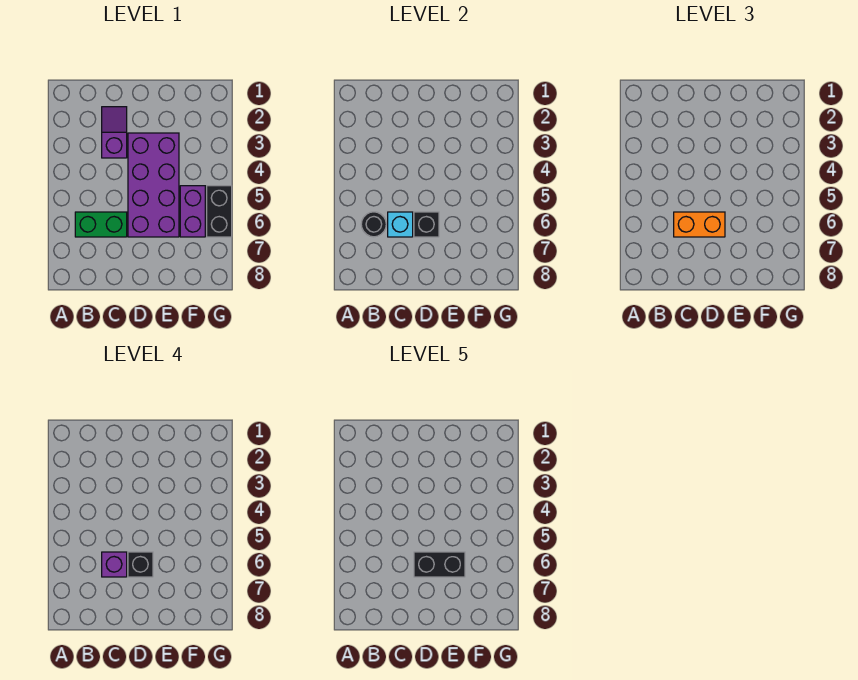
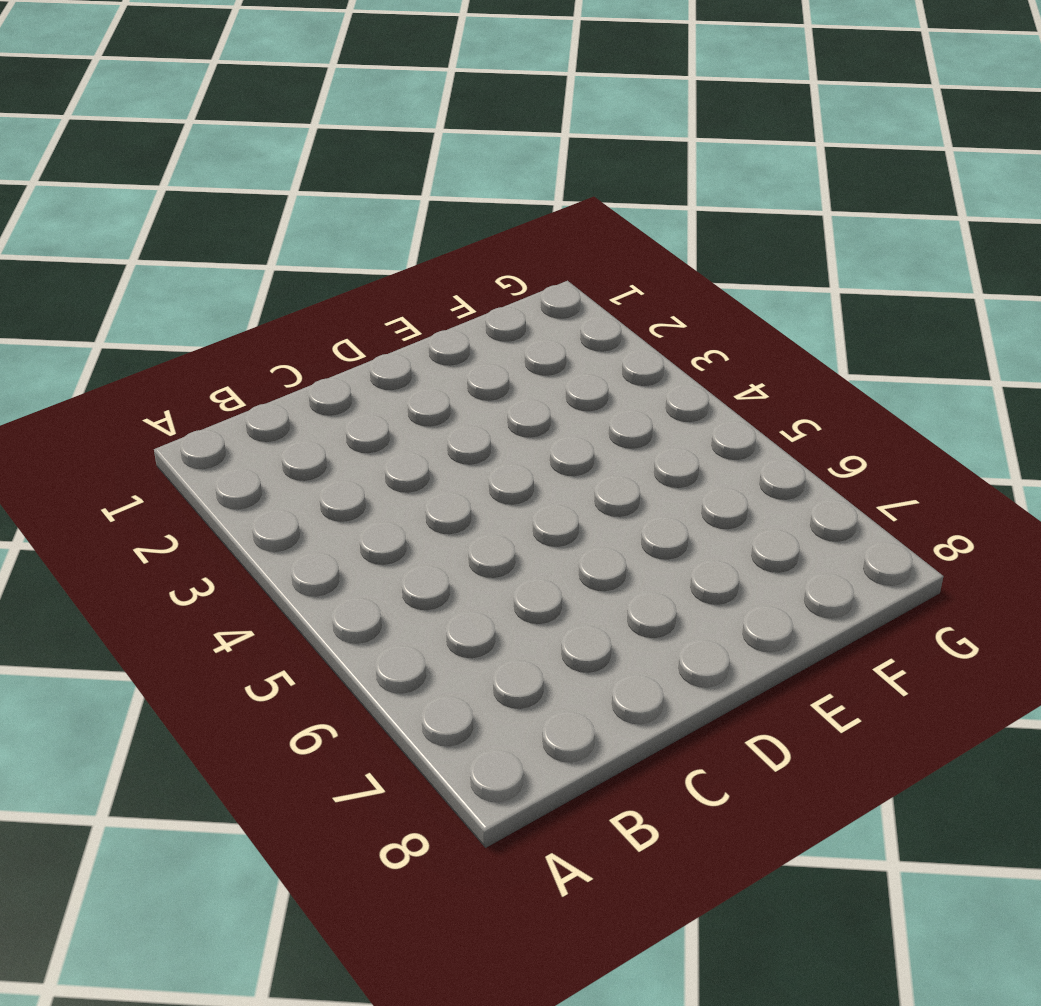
none -> green 1x2 brick [75,212,127,237]
none -> purple 1x2 slope [102,107,127,158]
none -> purple 2x4 brick [128,133,179,237]

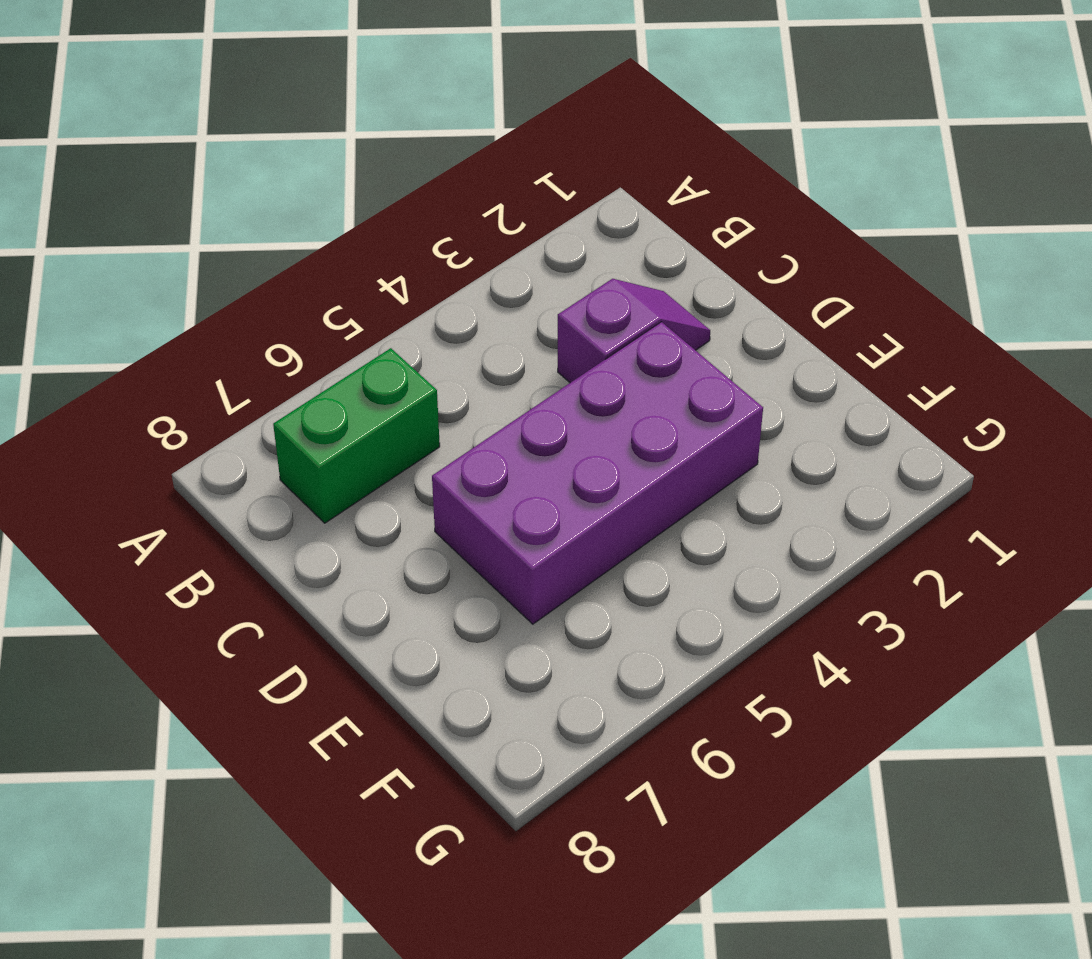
green 1x2 brick [273,348,440,523] -> green 1x2 brick turned to [75,212,127,237]
none -> purple 1x2 brick [180,186,205,237]
none -> black 1x2 brick [207,186,232,237]
none -> black 1x1 round brick [361,212,386,237]

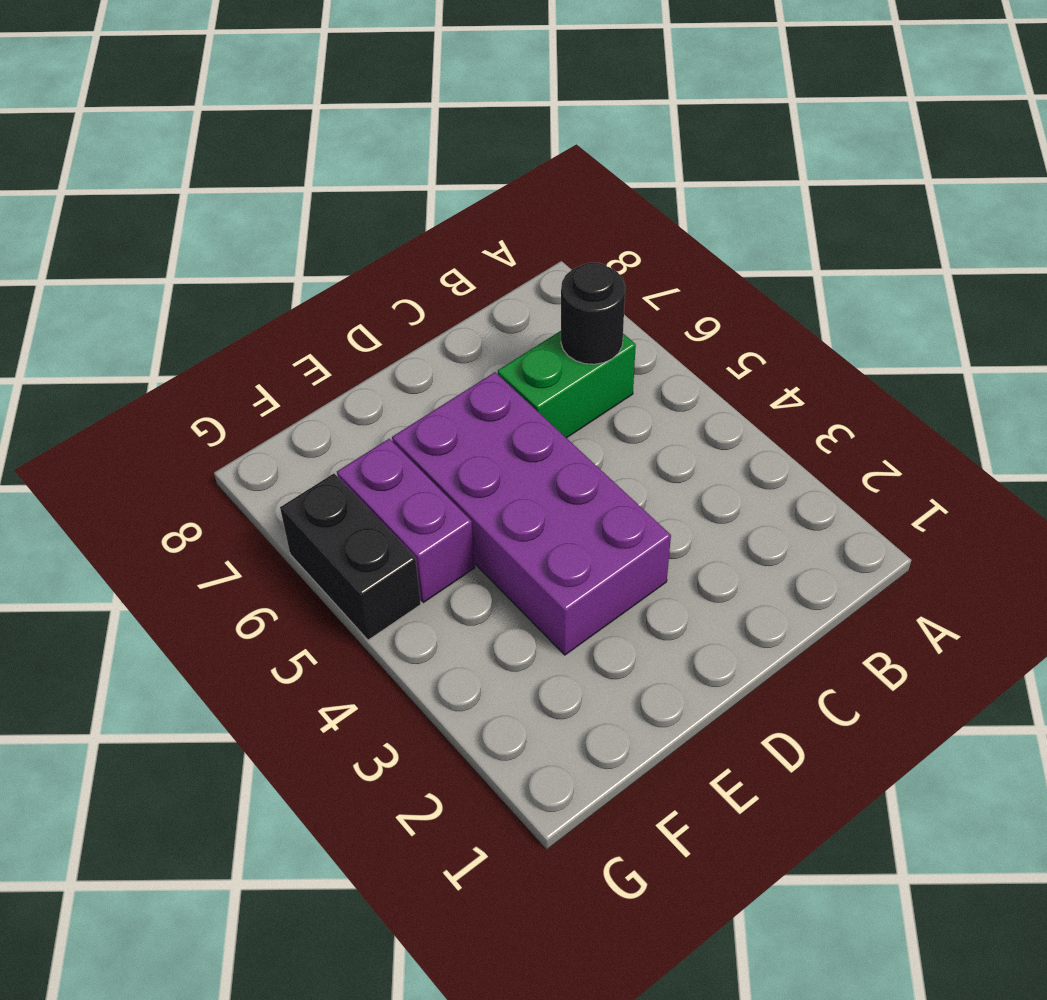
none -> purple 1x2 slope [102,107,127,158]
none -> cyan 1x1 brick [388,212,413,237]
none -> black 1x1 brick [414,212,439,237]

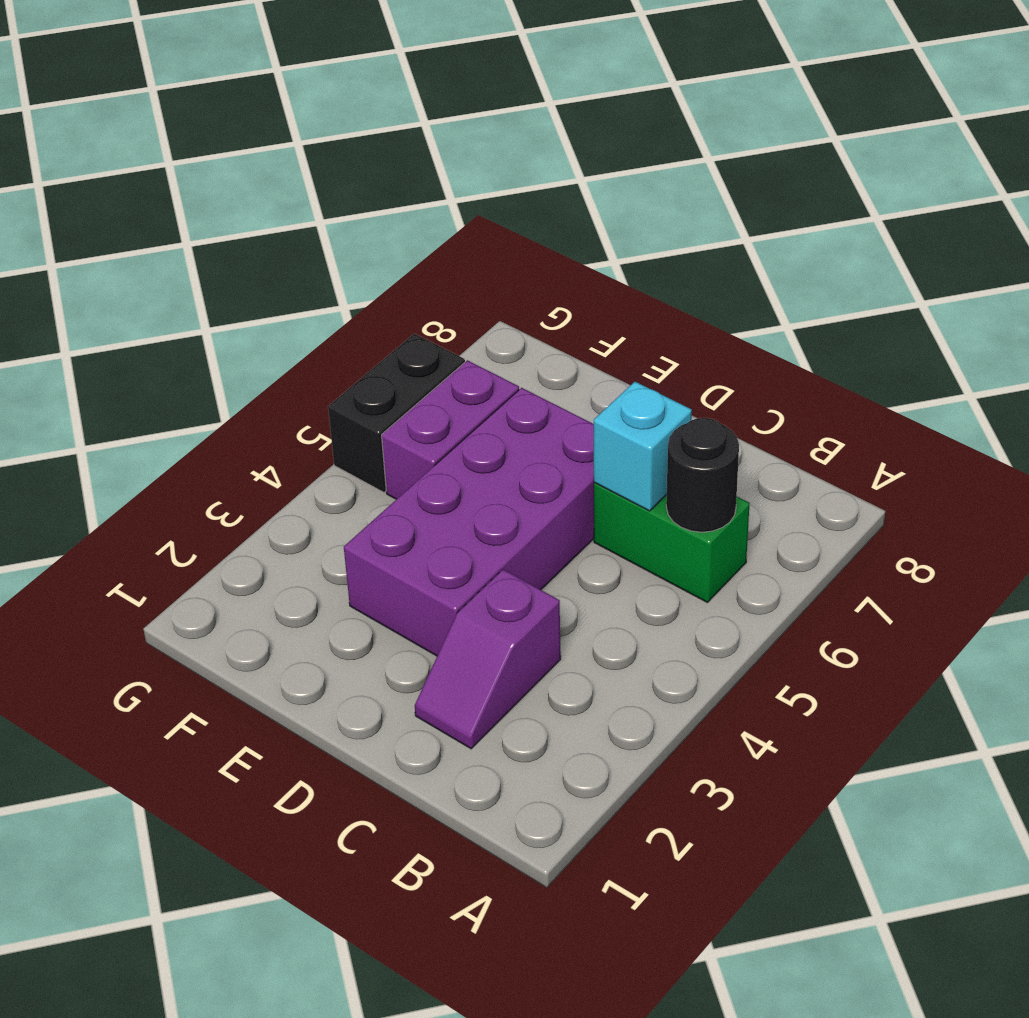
none -> black 1x1 brick [414,212,439,237]
none -> orange 1x2 brick [674,212,725,237]
none -> purple 1x1 brick [102,552,127,577]

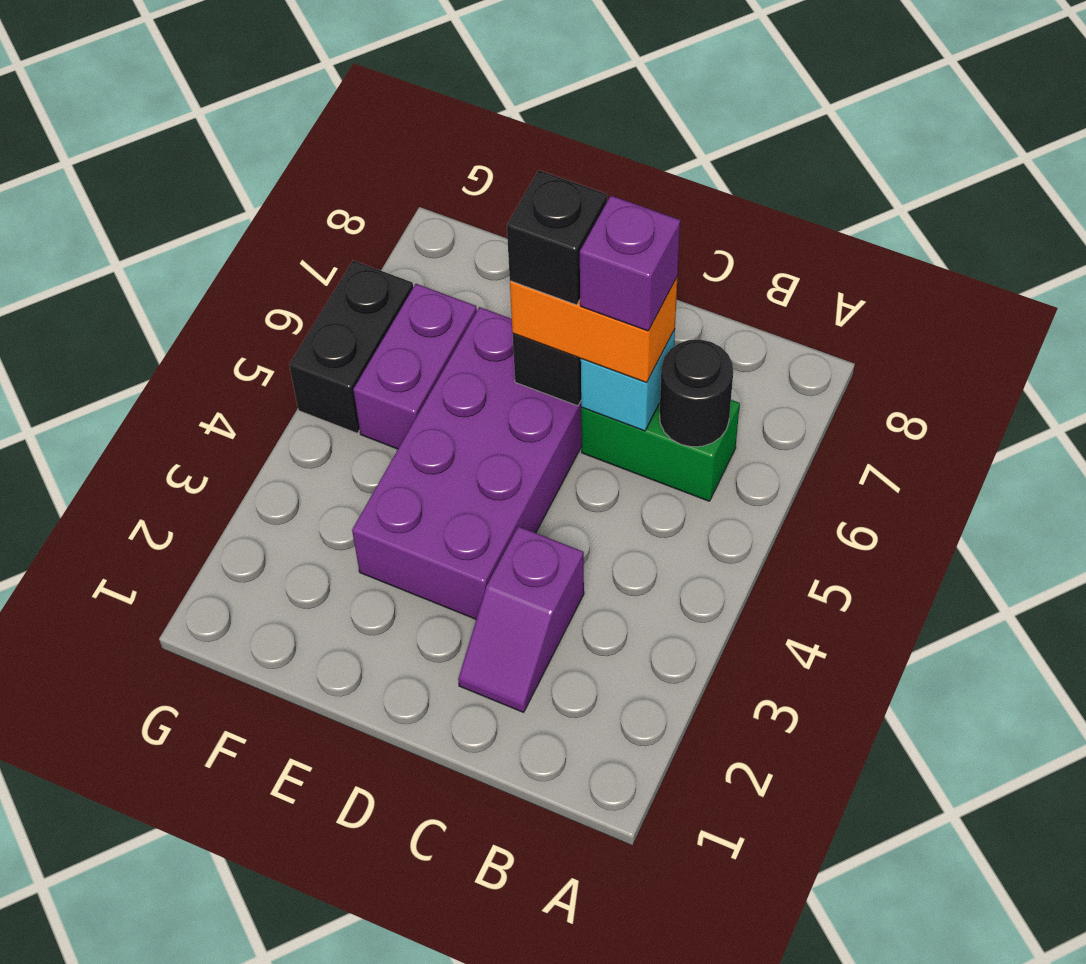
none -> black 1x2 brick [414,552,465,577]

